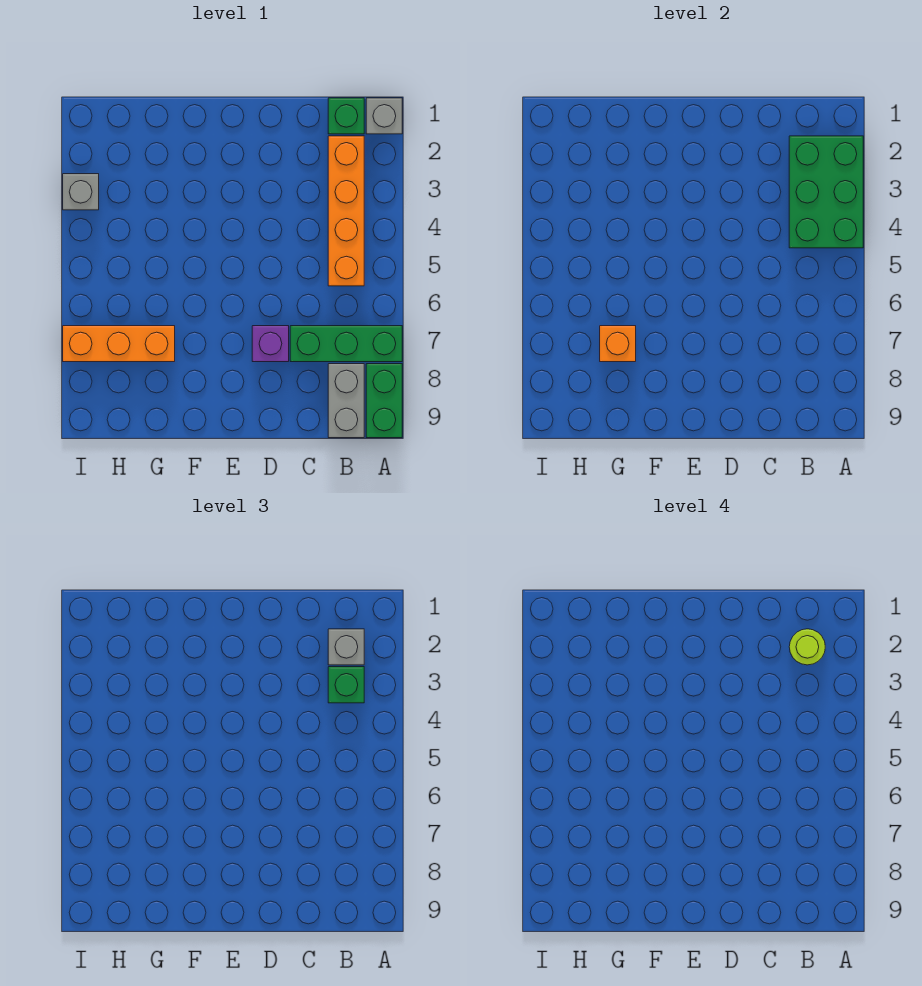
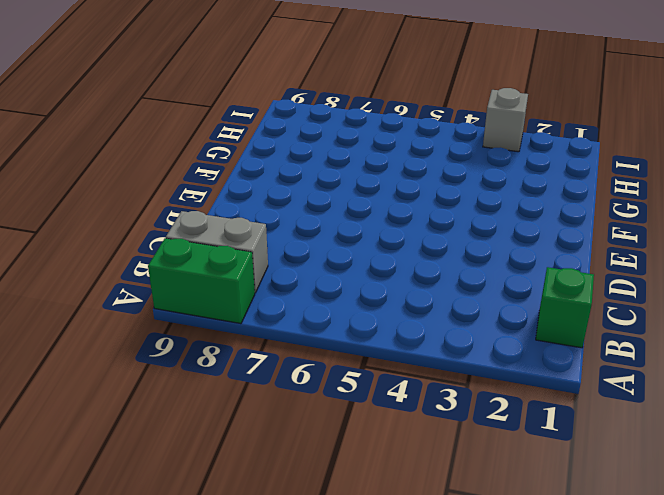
none -> grey 1x1 brick [366,98,402,134]
none -> green 1x3 brick [290,326,402,362]
none -> orange 1x4 brick [328,136,364,286]

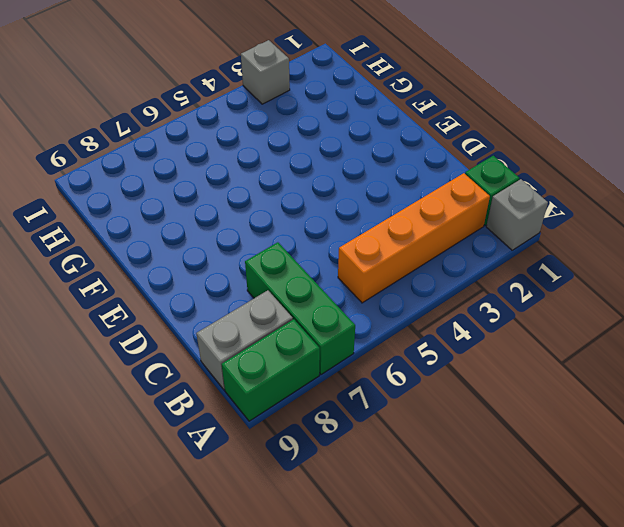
none -> purple 1x1 brick [252,326,289,362]
none -> orange 1x3 brick [63,326,175,362]
none -> green 2x3 brick [789,136,863,248]

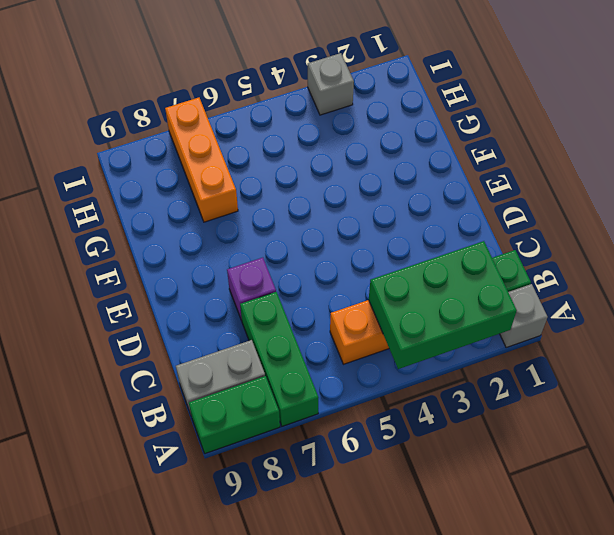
none -> orange 1x1 brick [600,326,636,362]
none -> grey 1x1 brick [328,629,364,665]
none -> green 1x1 brick [328,667,364,703]

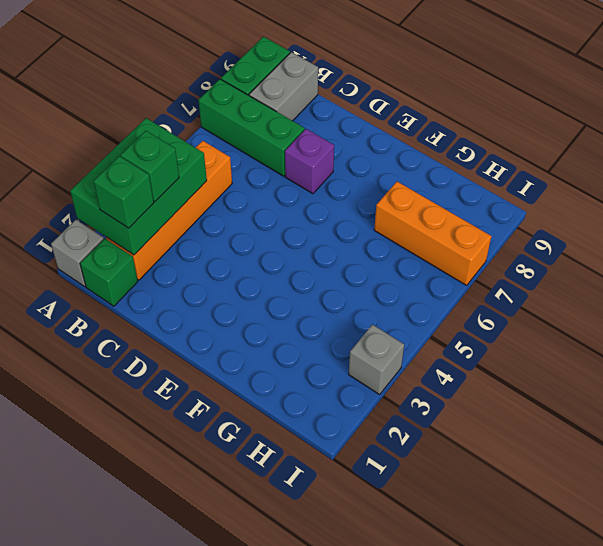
green 1x1 brick [94,156,154,228] -> grey 1x1 brick [328,629,364,665]
none -> orange 1x1 brick [600,326,636,362]
none -> lime 1x1 round brick [789,629,825,665]

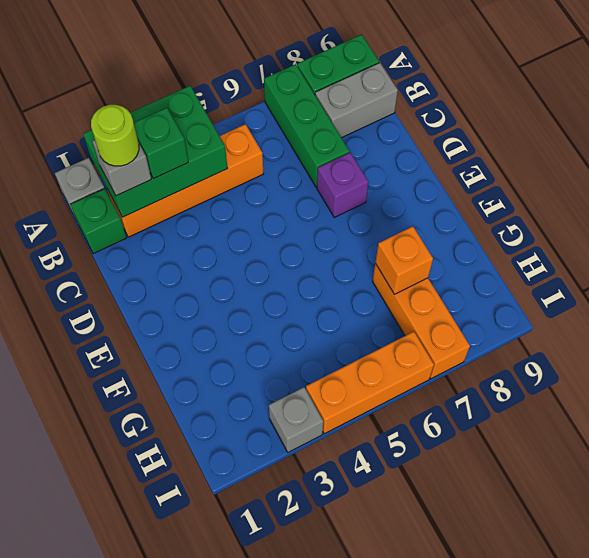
orange 1x3 brick [306,332,434,434] -> none

